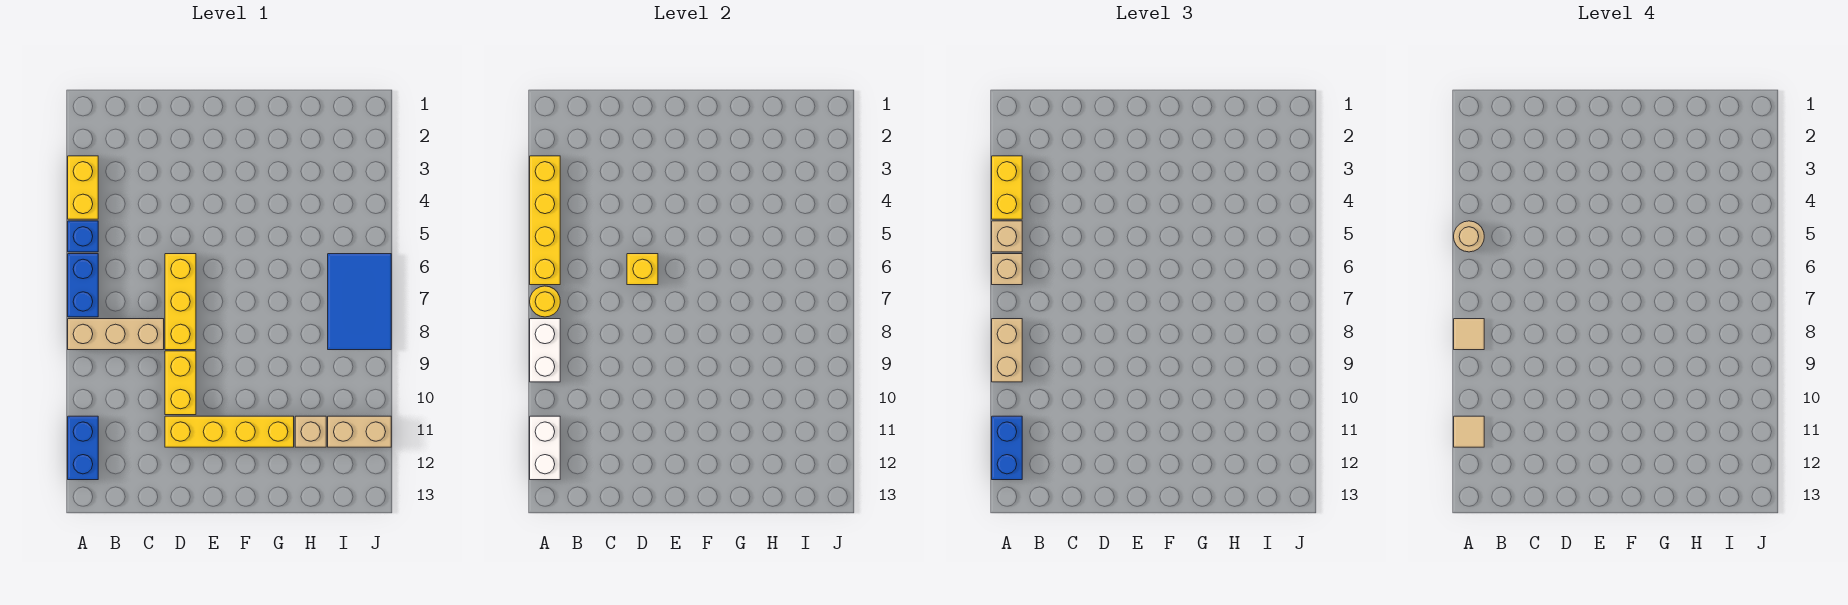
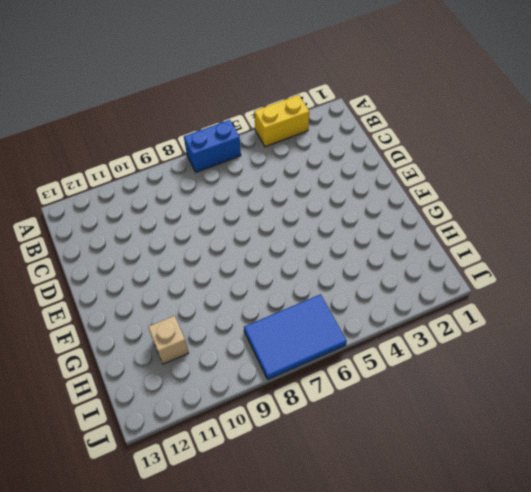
none -> blue 1x1 brick [68,221,98,252]
none -> tan 1x3 brick [68,319,164,350]
none -> blue 1x2 brick [68,416,98,480]

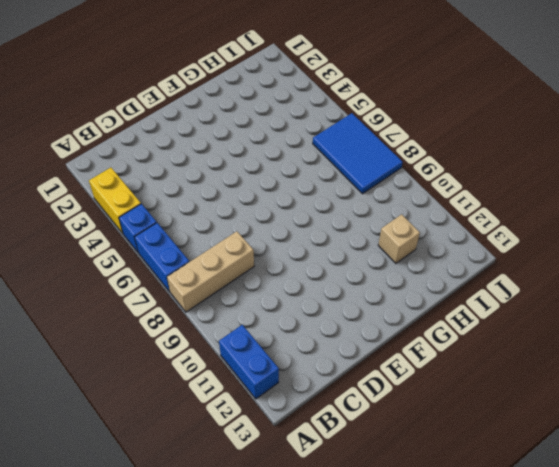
none -> yellow 1x3 brick [165,254,196,350]
none -> yellow 1x2 brick [165,351,196,415]
none -> yellow 1x4 brick [165,416,294,447]

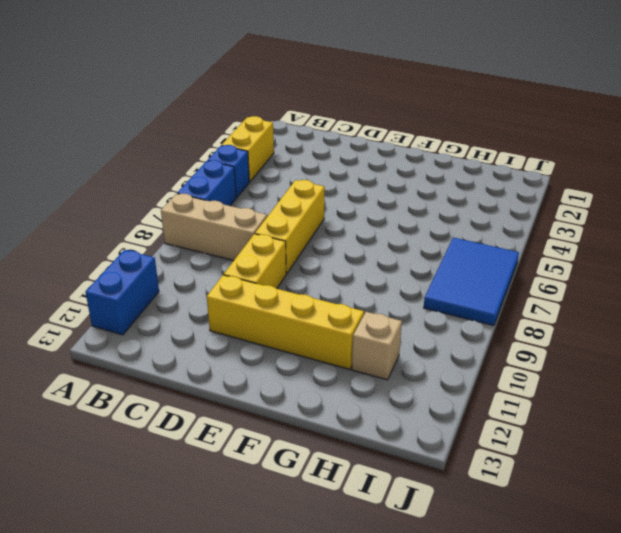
none -> tan 1x2 brick [328,416,391,447]
none -> yellow 1x4 brick [530,156,560,285]
none -> yellow 1x1 round brick [530,286,560,317]

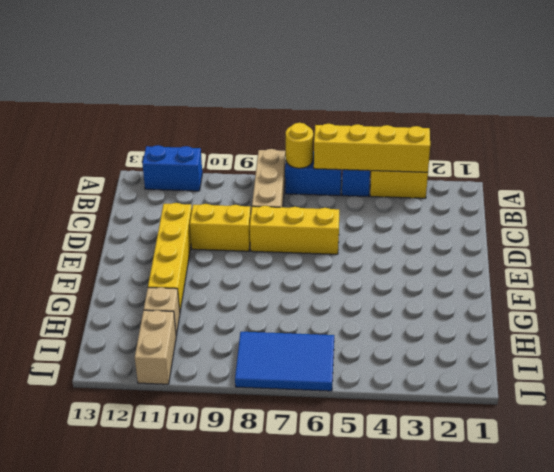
none -> white 1x2 brick [530,319,560,382]
none -> white 1x2 brick [530,416,560,480]
none -> yellow 1x1 brick [627,254,658,285]

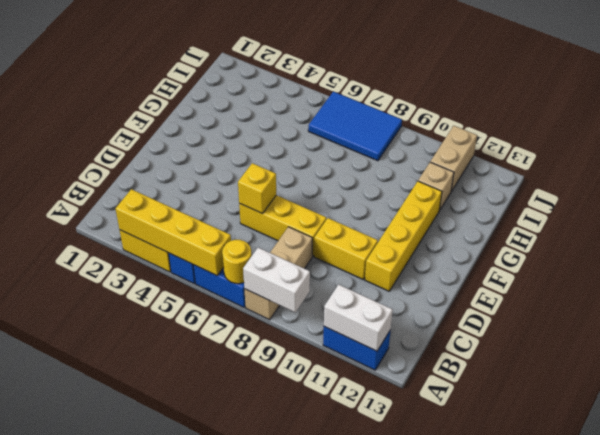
none -> yellow 1x2 brick [992,156,1022,219]
none -> tan 1x1 brick [992,221,1022,252]
none -> tan 1x1 brick [992,254,1022,285]

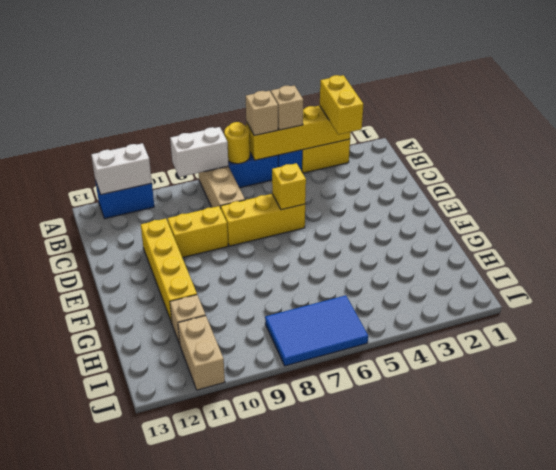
yellow 1x2 brick [320,75,363,134] -> yellow 1x2 brick turned to [992,156,1022,219]
none -> tan 1x2 brick [992,319,1022,382]
none -> blue 1x2 brick [992,416,1022,480]
none -> tan 1x1 round brick [1454,221,1484,252]

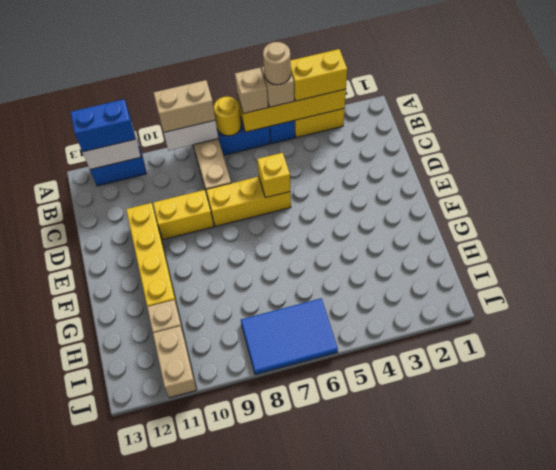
none -> tan 1x1 tile [1454,319,1484,350]
none -> tan 1x1 tile [1454,416,1484,447]

